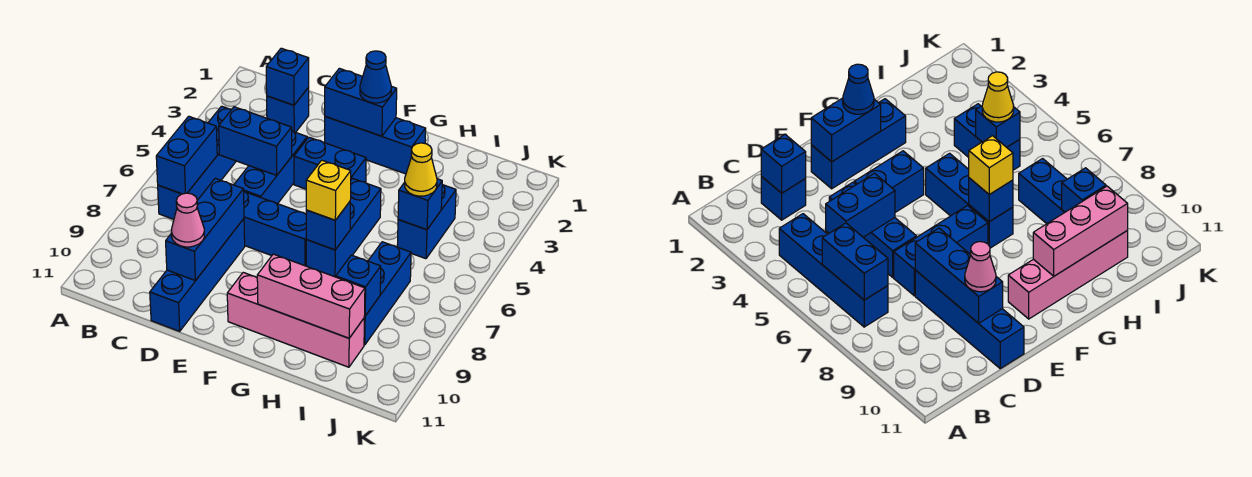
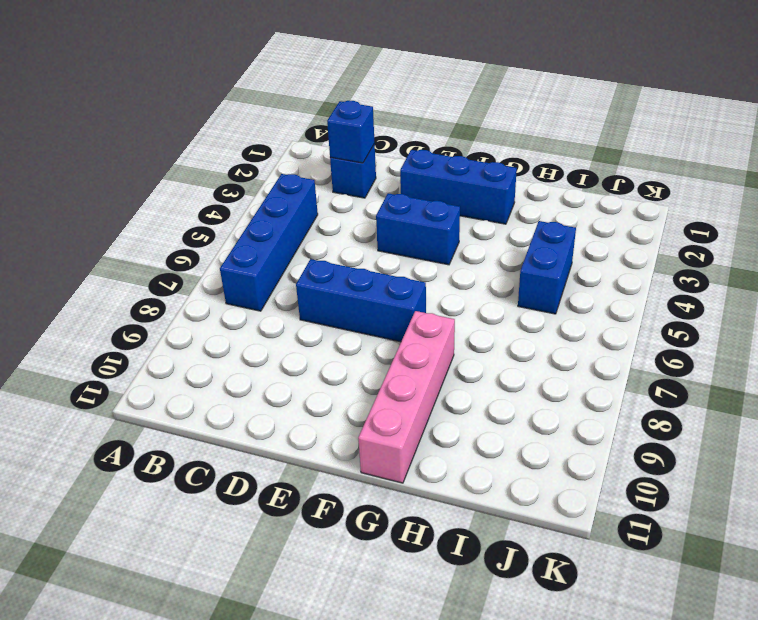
pink 1x4 brick [358,311,455,483] -> pink 1x4 brick turned to [227,272,364,367]
none -> blue 1x3 brick [234,131,307,204]
none -> blue 1x4 brick [150,219,245,331]
none -> blue 1x3 brick [306,178,381,277]

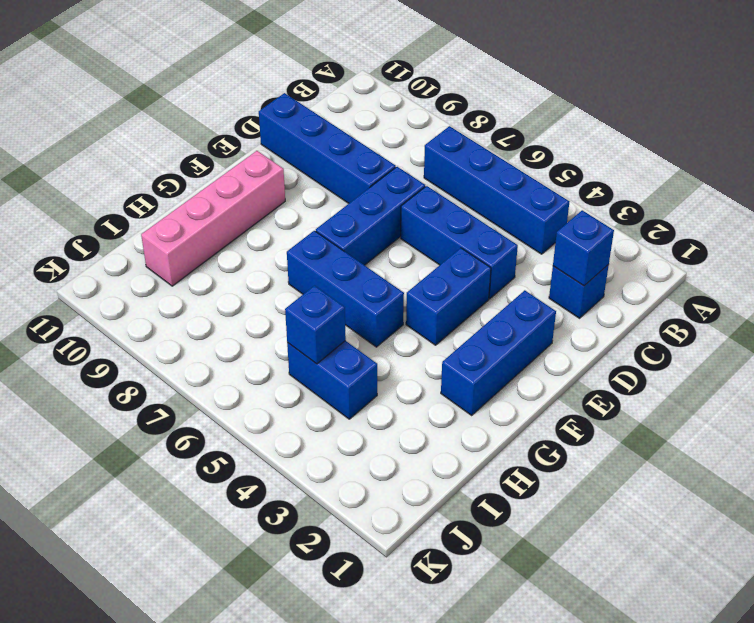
none -> blue 1x3 brick [364,242,411,345]
none -> blue 1x2 brick [156,116,217,194]
none -> blue 1x2 brick [219,107,292,175]

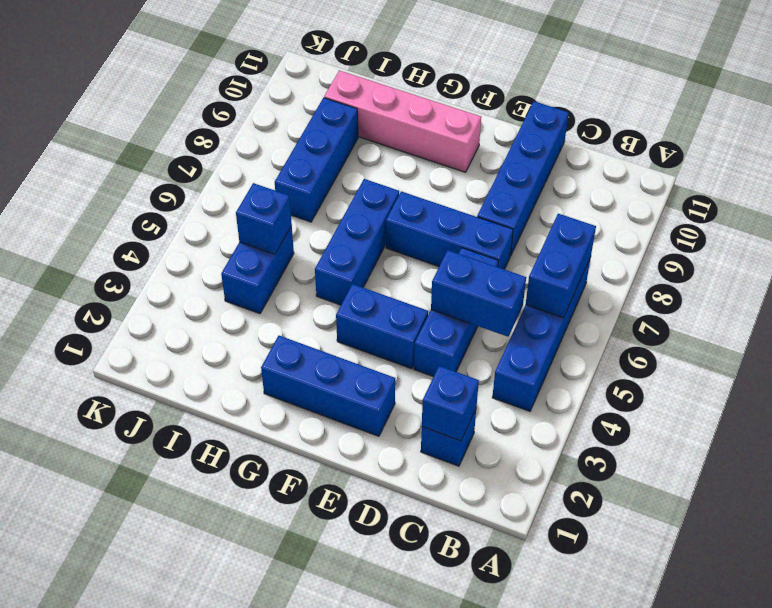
none -> blue 1x3 brick [166,178,244,281]
none -> blue 1x2 brick [325,68,397,136]
none -> blue 1x1 brick [306,202,350,250]

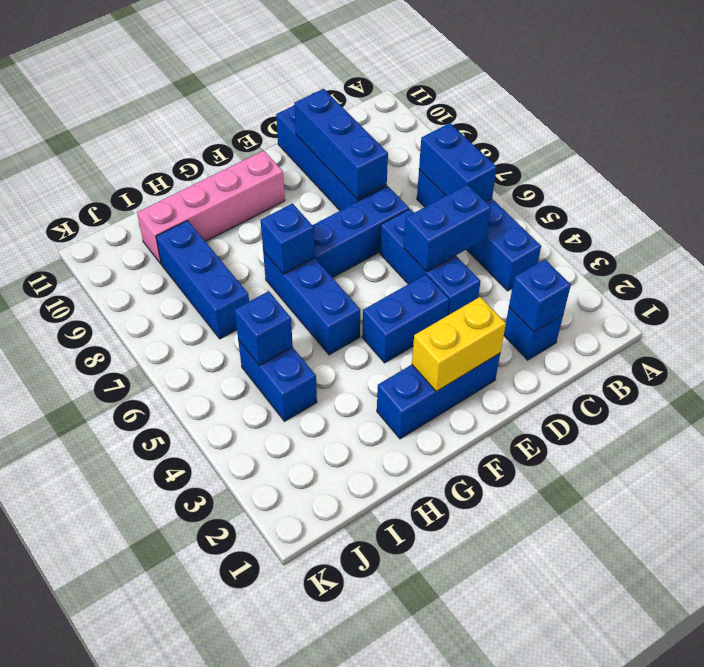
yellow 1x2 brick [412,297,506,391] -> blue 1x2 brick [325,68,397,136]
none -> pink 1x3 brick [257,254,365,338]
none -> blue 1x1 brick [336,255,381,316]
none -> pink 1x1 cone [171,193,204,247]

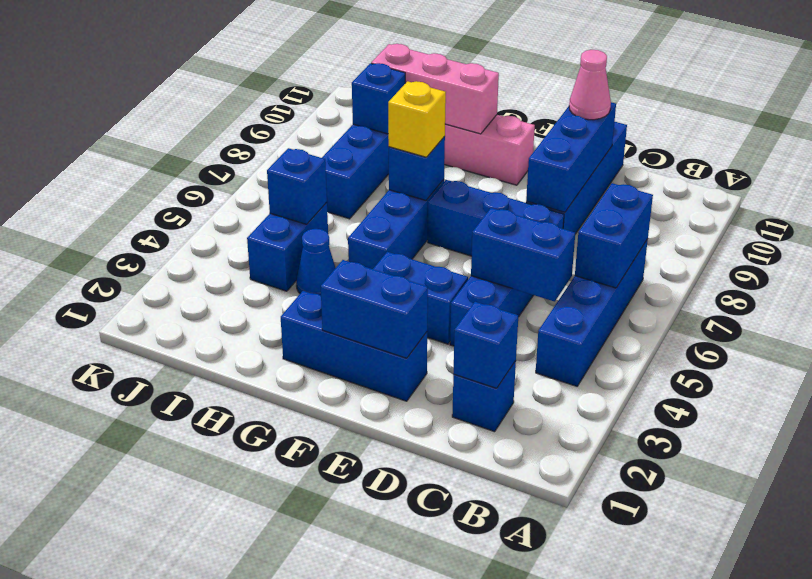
blue 1x1 cone [296,229,335,296] -> blue 1x1 cone moved to [360,51,391,103]
none -> yellow 1x1 cone [405,143,437,196]

